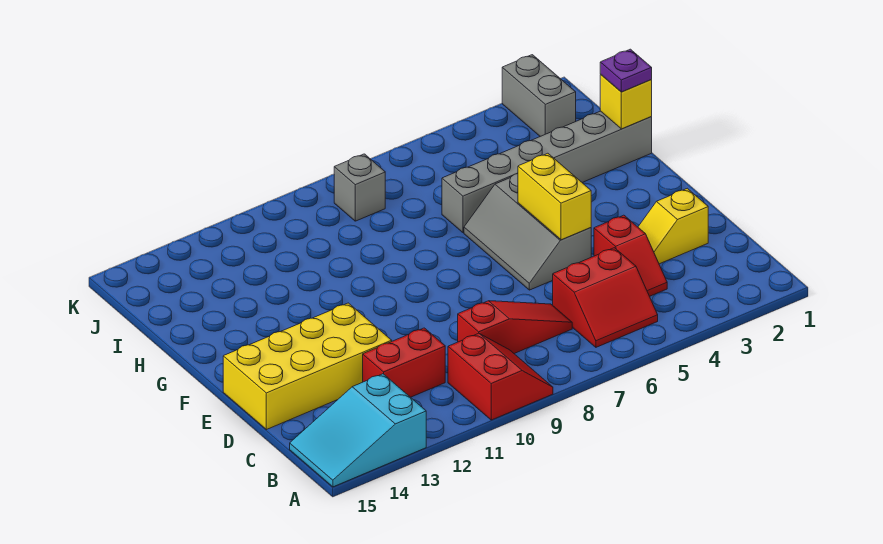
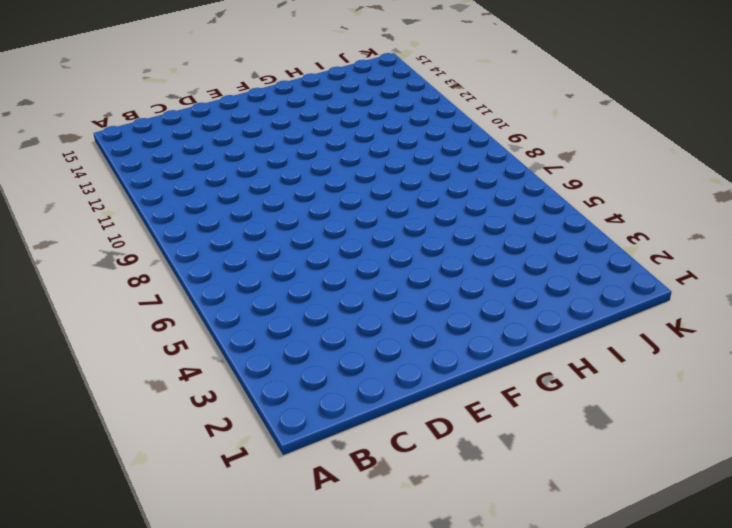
none -> red 2x2 slope [448,333,553,420]
none -> cyan 2x3 slope [290,374,426,487]
none -> red 2x2 slope [553,248,658,347]

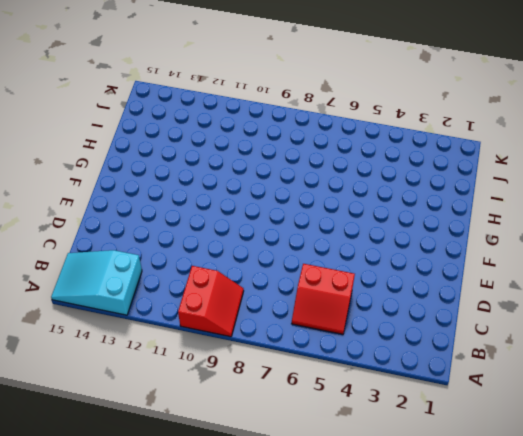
none -> red 1x2 slope [594,215,667,296]
none -> red 1x3 slope [458,301,572,354]
none -> red 1x2 brick [363,328,445,397]

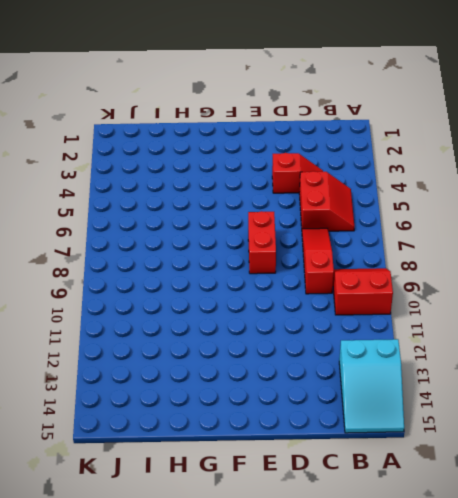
red 1x2 brick [248,211,276,274] -> red 1x2 brick moved to [363,328,445,397]
none -> yellow 1x2 slope [638,188,708,264]
none -> yellow 2x4 brick [223,303,392,430]
none -> grey 2x3 slope [464,174,591,290]

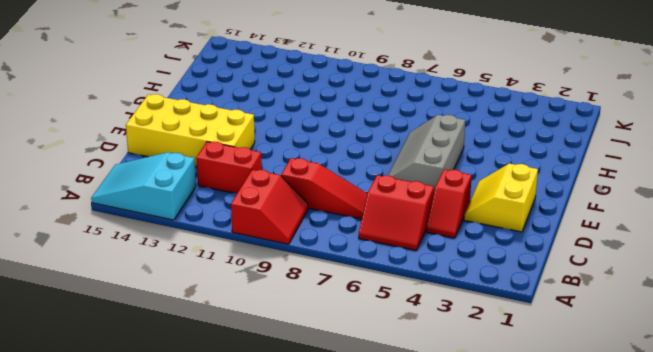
yellow 2x2 slope [464,163,538,232] -> yellow 1x2 slope [638,188,708,264]
none -> grey 1x6 brick [442,111,652,233]
none -> grey 1x2 brick [502,55,576,136]
none -> grey 1x1 brick [334,154,385,221]

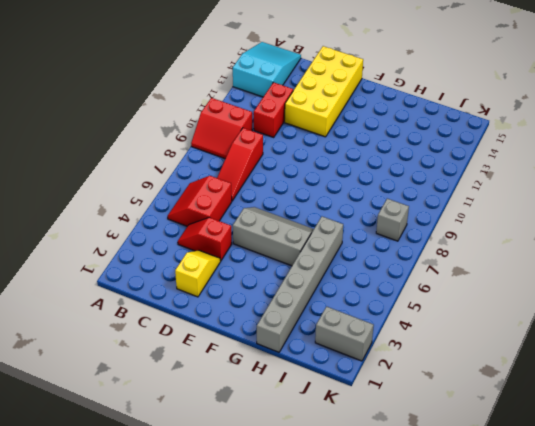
none -> yellow 1x2 brick [518,153,591,240]
none -> yellow 1x1 brick [600,75,652,129]
none -> purple 1x1 plate [600,49,652,92]

